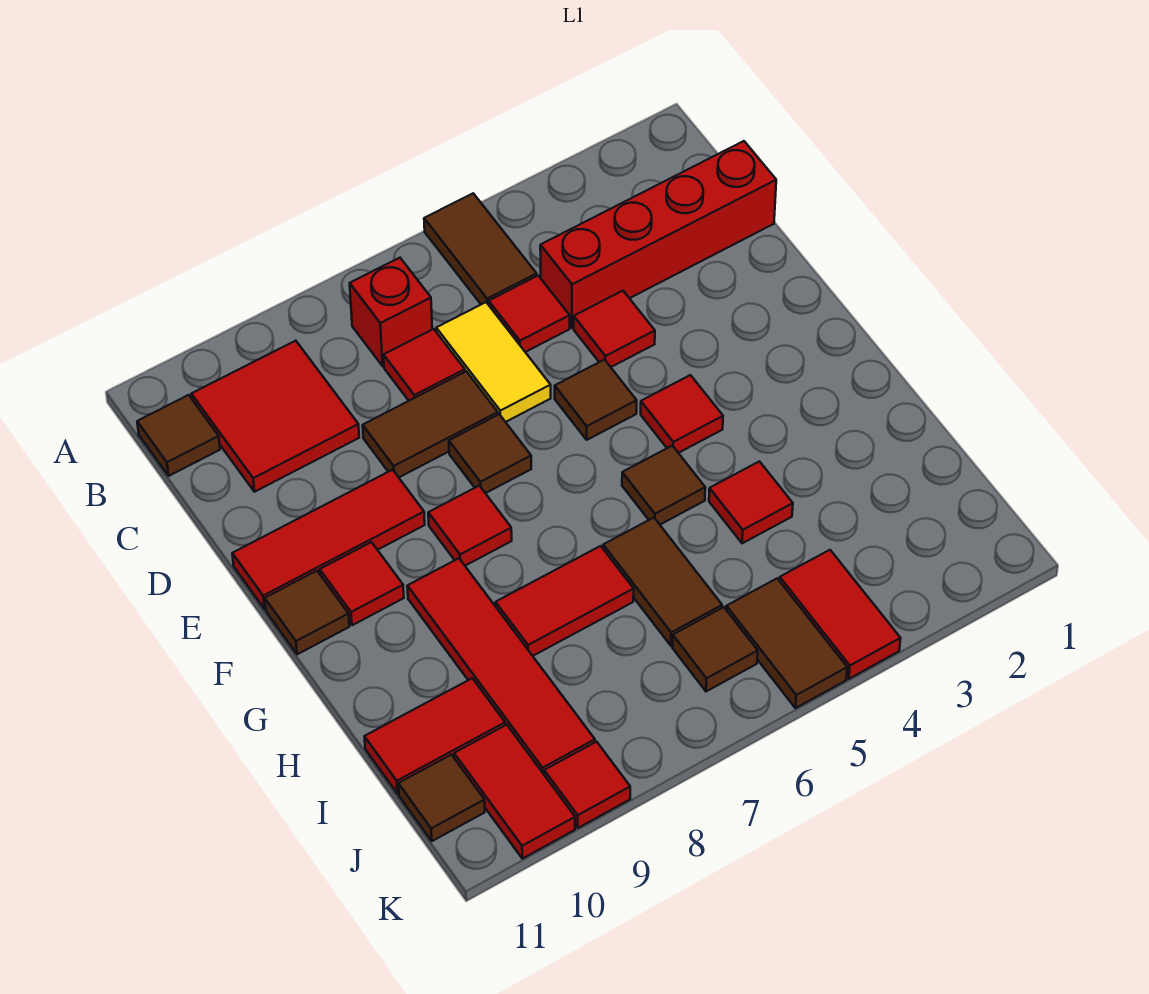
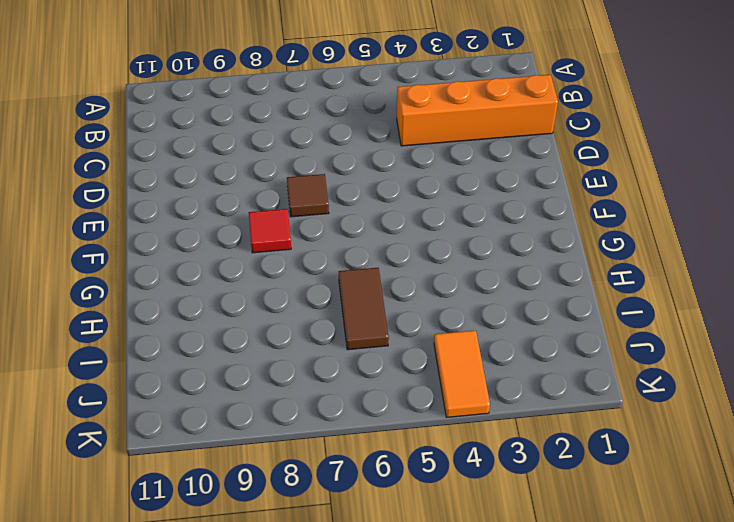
orange 1x4 brick [397,75,558,146] -> red 1x4 brick [540,141,776,328]
orange 1x2 tile [434,330,490,417] -> red 1x2 tile [780,550,901,679]
none -> brown 1x2 tile [424,193,537,305]
none -> red 1x1 brick [350,258,432,366]
none -> red 2x2 tile [191,341,359,492]

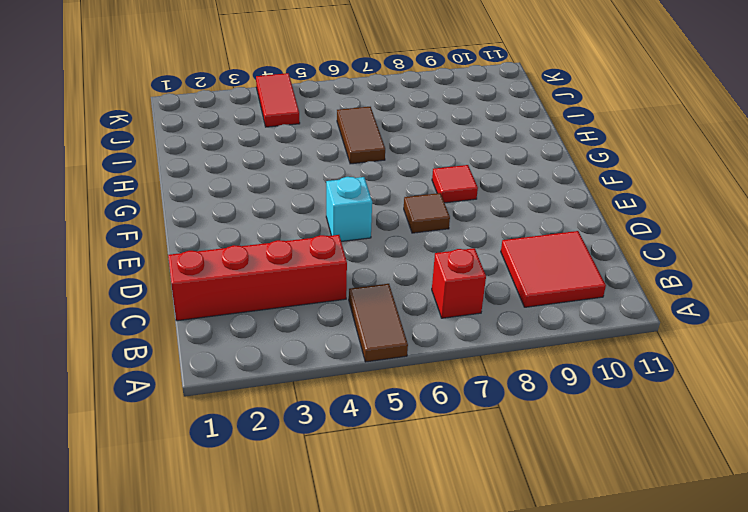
cyan 1x1 brick [326,177,372,242] -> brown 1x1 tile [555,360,637,440]
none -> brown 1x1 tile [137,395,220,476]
none -> red 1x1 tile [489,276,570,352]
none -> yellow 1x2 tile [436,302,551,422]

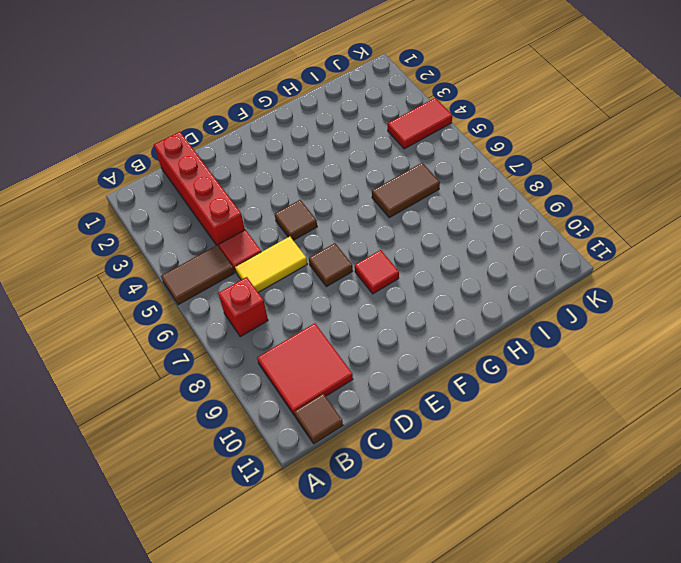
none -> red 1x1 tile [384,329,465,401]
none -> red 1x1 tile [574,291,655,367]
none -> brown 1x2 tile [363,371,498,477]

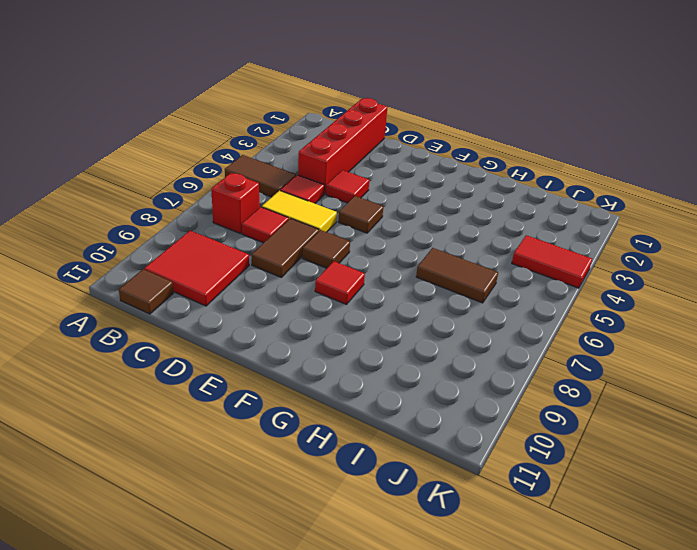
none -> red 1x3 tile [232,470,425,609]
none -> red 1x1 tile [641,375,723,453]
none -> red 1x1 tile [320,542,404,625]

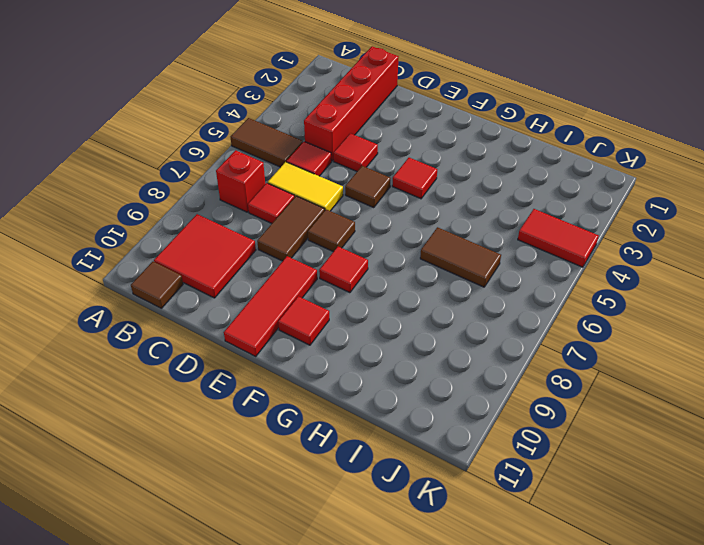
none -> brown 1x1 tile [265,571,349,654]
none -> brown 1x1 tile [622,446,705,524]
none -> red 1x4 tile [407,558,595,774]

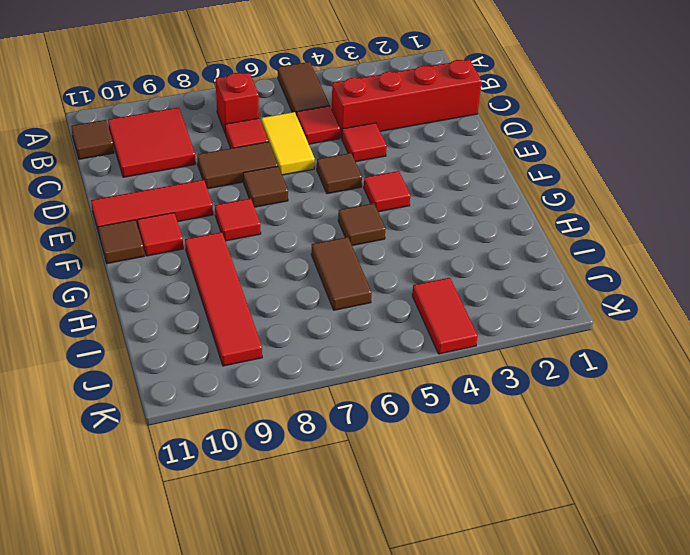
none -> red 1x1 tile [709,461,793,543]
none -> red 1x2 tile [496,546,634,656]
none -> red 1x2 tile [364,678,505,794]

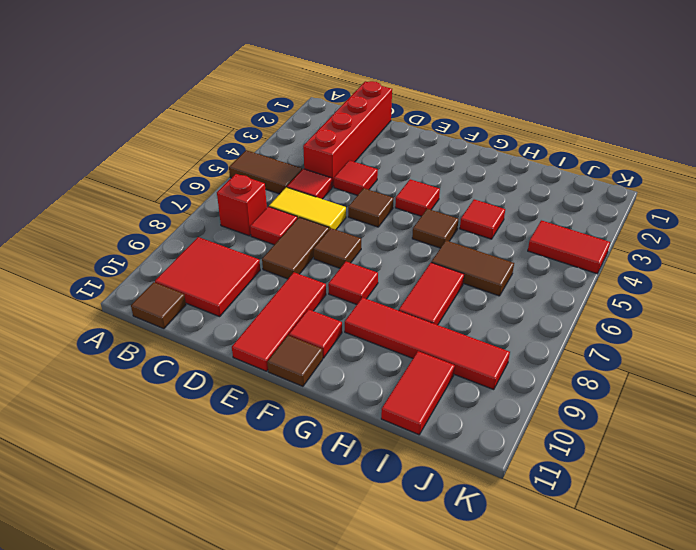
none -> brown 1x2 tile [726,579,847,708]
none -> brown 1x1 tile [672,607,758,691]
none -> red 1x2 tile [454,725,575,859]

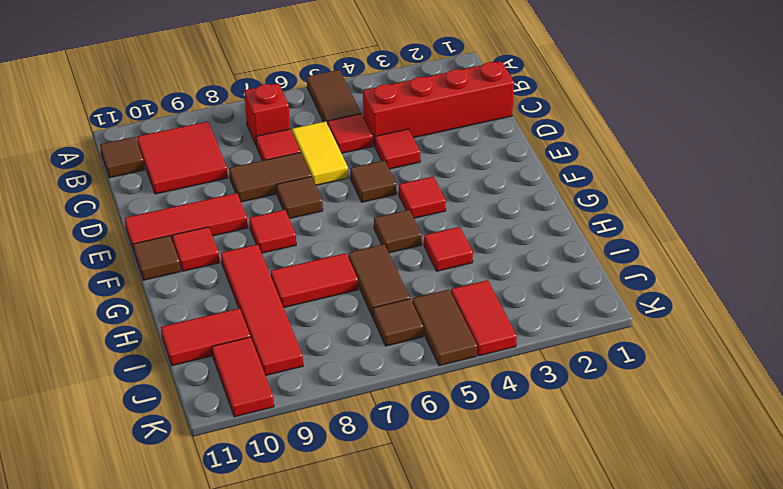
none -> brown 1x1 tile [398,755,485,841]
none -> red 1x1 tile [544,742,630,828]

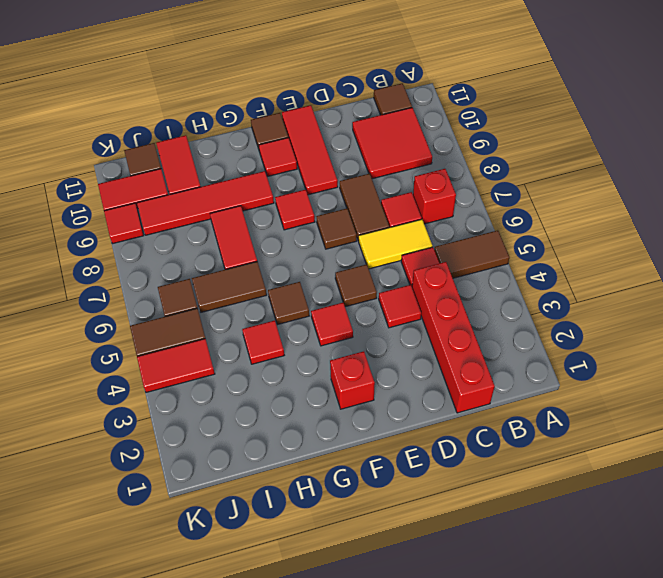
red 1x1 brick [330,351,375,409] -> none

